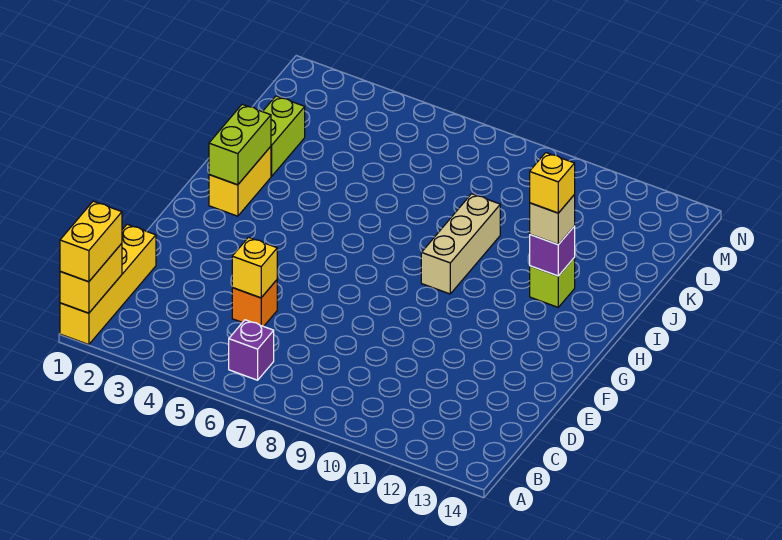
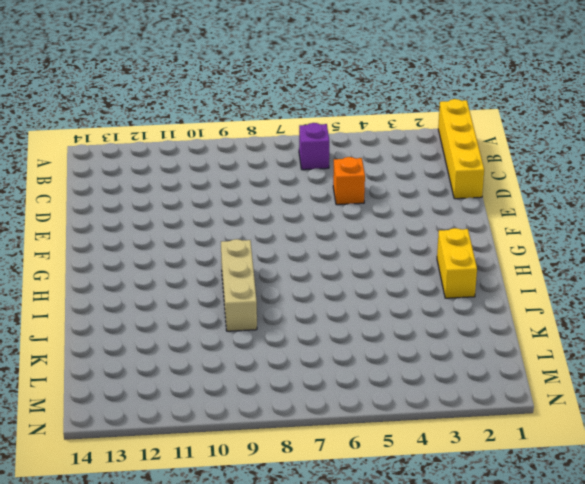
none -> lime 1x1 brick [530,258,575,307]
none -> lime 1x2 brick [263,96,305,176]
none -> yellow 1x2 brick [60,243,122,313]

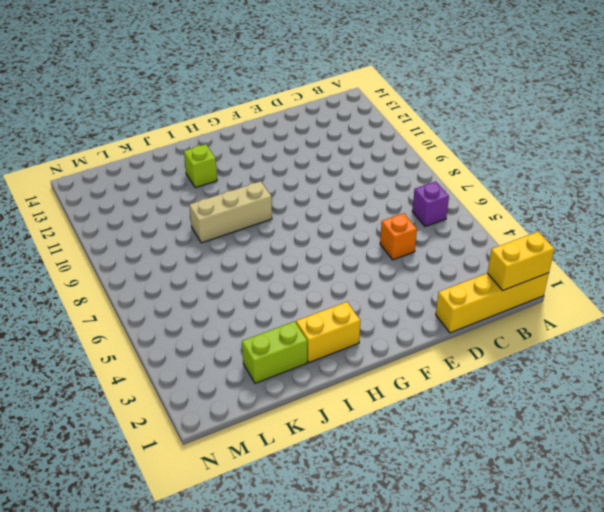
none -> yellow 1x1 brick [232,237,277,298]
none -> lime 1x2 brick [209,104,271,185]
none -> purple 1x1 brick [530,226,575,276]

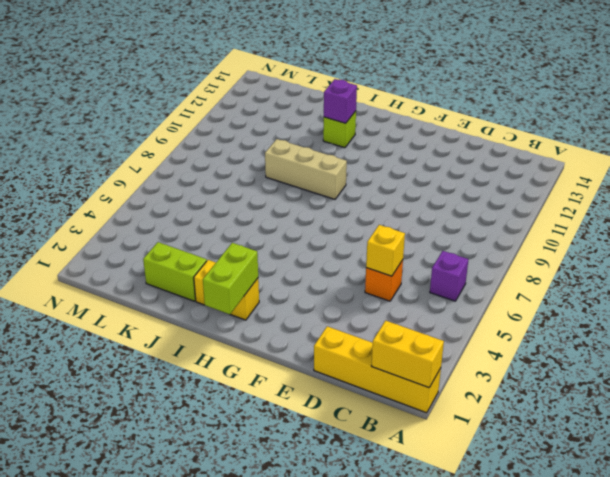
lime 1x2 brick [203,243,258,314] -> lime 1x2 brick turned to [209,104,271,185]
none -> yellow 1x2 brick [60,201,122,282]
none -> tan 1x1 brick [530,195,575,244]
none -> yellow 1x1 brick [530,153,575,213]

